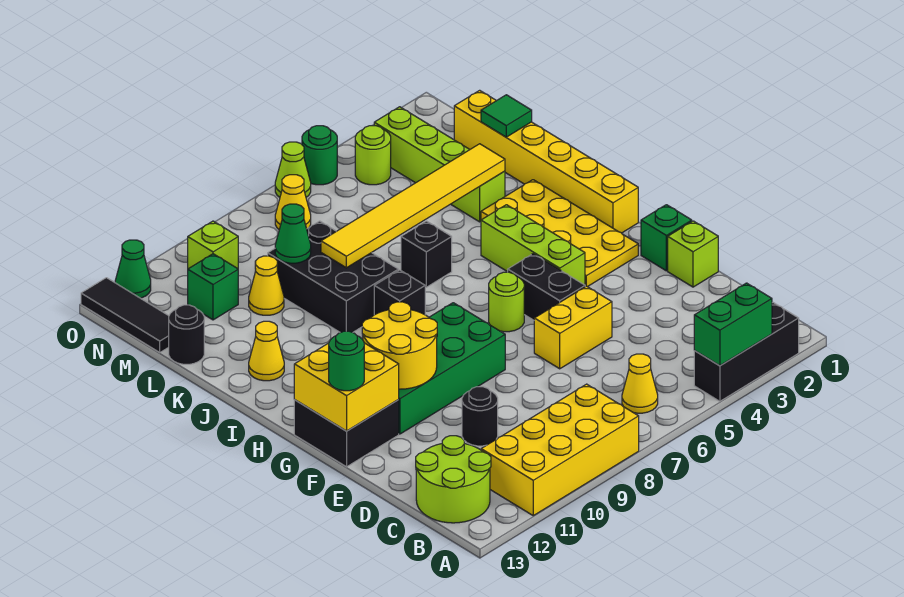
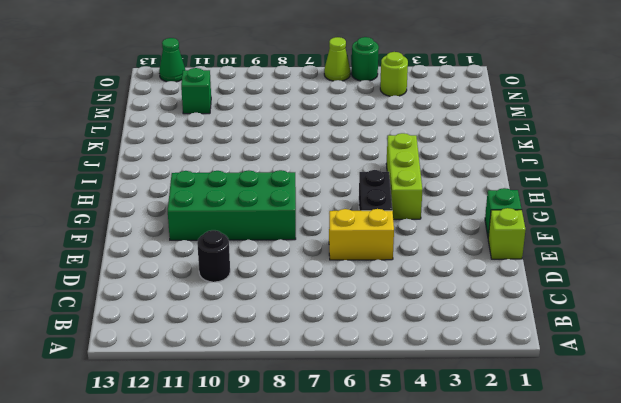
none -> black 1x3 brick [694,303,799,401]
none -> yellow 2x4 brick [481,384,639,516]
none -> yellow 1x1 cone [622,354,658,413]
none -> lime 2x2 round brick [416,436,491,523]

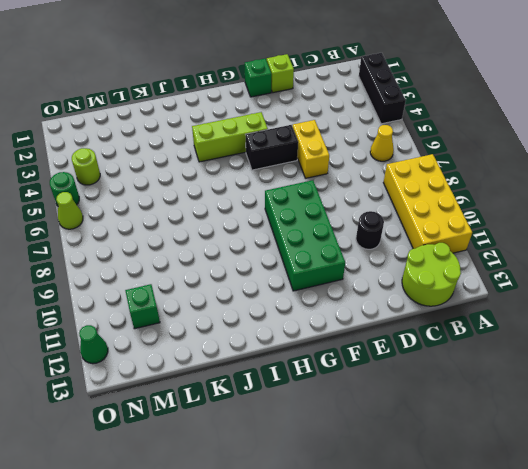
none -> black 2x2 brick [294,400,399,467]
none -> yellow 2x4 plate [481,180,638,287]
none -> lime 1x1 round brick [489,272,524,332]
none -> yellow 1x6 brick [454,90,638,233]

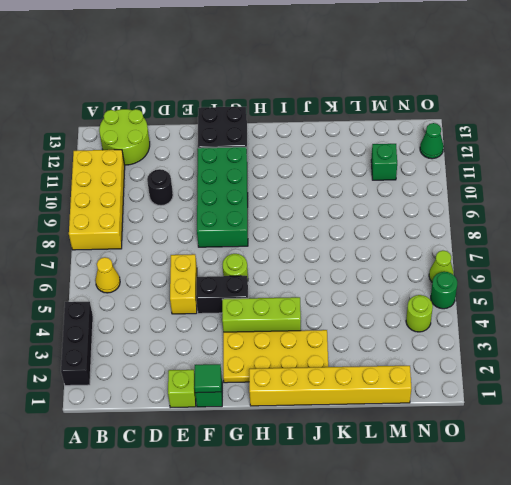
green 1x1 tile [194,364,221,393] -> green 1x1 tile moved to [481,95,532,137]
none -> black 1x1 brick [374,270,425,315]
none -> black 1x1 brick [401,221,452,287]
none -> black 2x3 brick [268,221,398,333]
none -> yellow 1x1 cone [249,321,284,381]

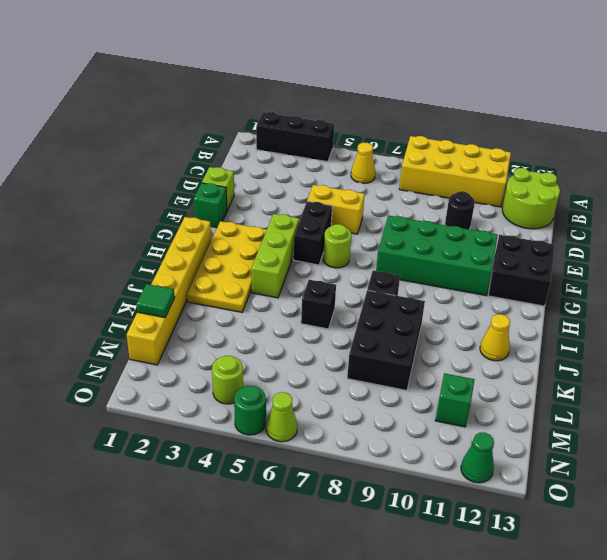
none -> lime 1x4 brick [374,107,505,222]
none -> yellow 1x1 cone [249,256,284,315]
none -> black 1x1 round brick [169,305,204,364]
none -> black 1x3 tile [81,278,169,352]

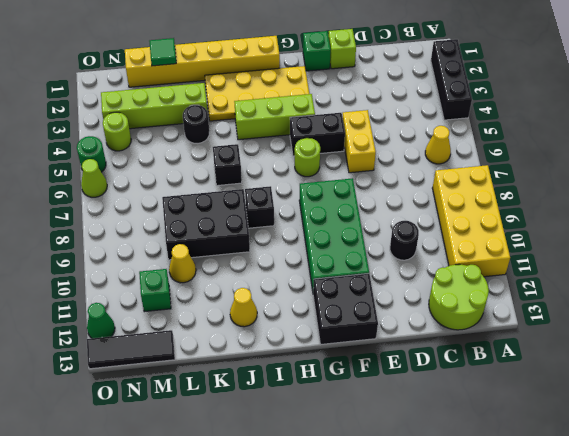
black 1x1 round brick [183,105,209,144] -> black 1x1 round brick moved to [169,305,204,364]
none -> yellow 1x1 cone [275,175,311,229]
none -> lime 1x1 brick [188,221,238,269]
none -> green 1x2 brick [694,283,772,366]
none -> yellow 2x2 round brick [362,302,437,389]

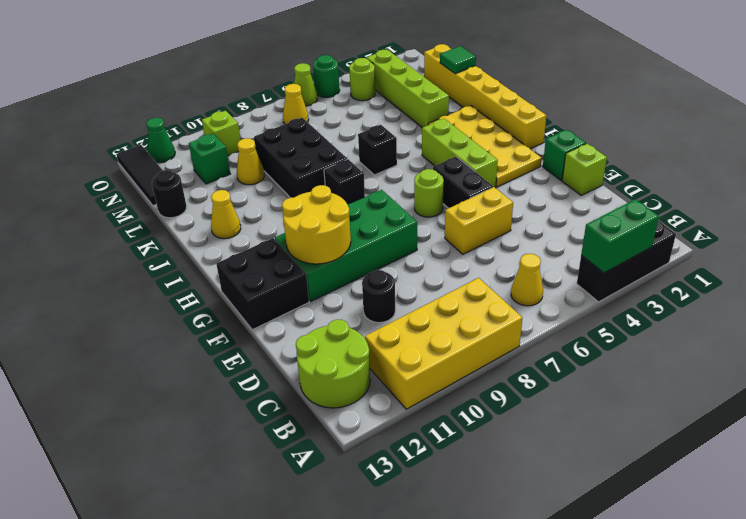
none -> yellow 2x2 brick [294,343,399,431]
none -> yellow 1x6 tile [321,144,505,268]
none -> green 1x1 cone [275,204,311,263]
none -> green 1x1 round brick [329,331,364,391]

